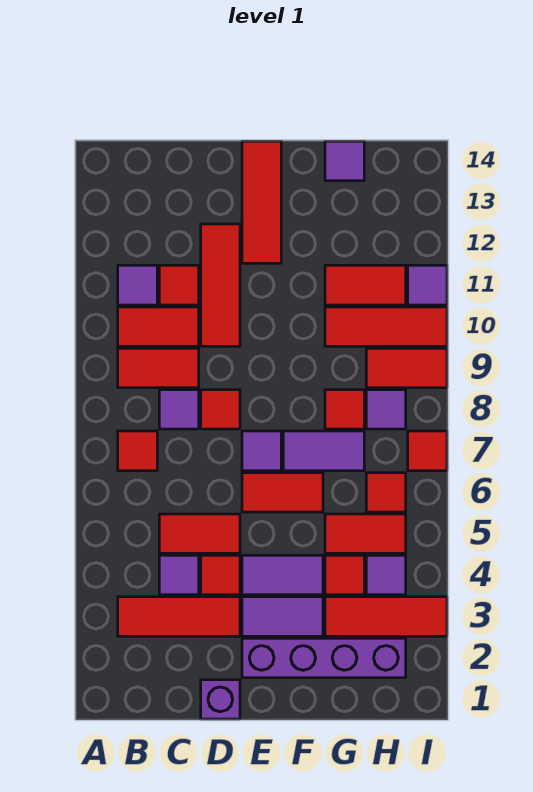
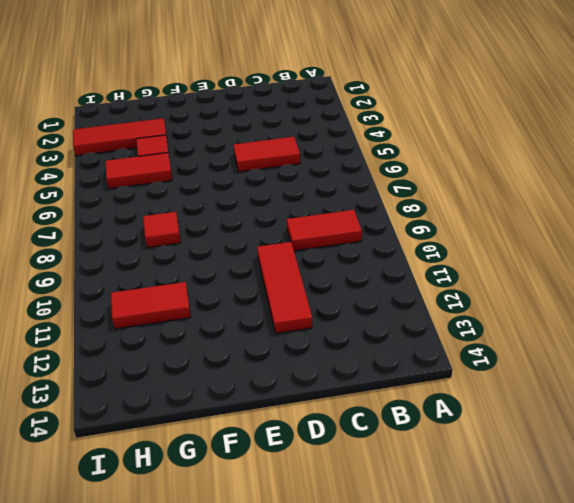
none -> red 1x3 tile [118,597,240,636]
none -> red 1x1 tile [118,431,157,471]
none -> red 1x2 tile [118,307,199,346]
none -> purple 1x1 tile [118,265,157,305]

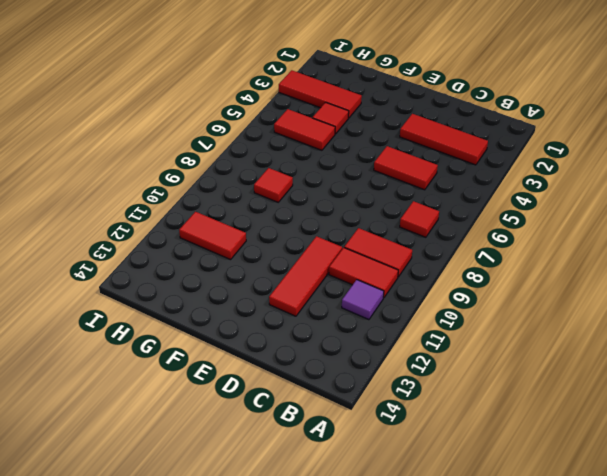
none -> purple 1x1 tile [159,555,199,595]
none -> purple 1x1 tile [159,390,199,429]
none -> red 1x1 tile [159,265,199,305]
none -> purple 1x1 brick [201,680,240,719]

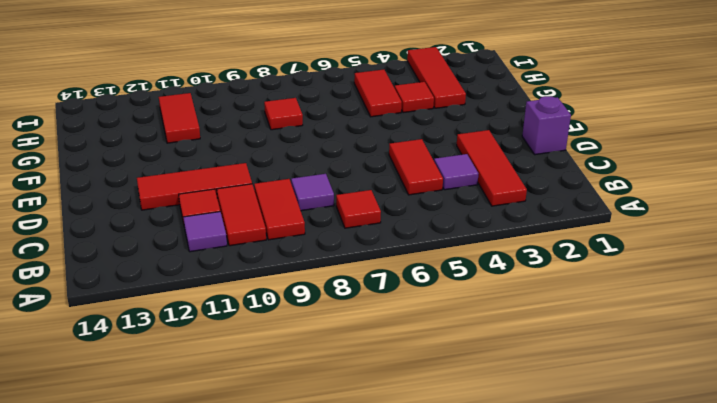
none -> red 1x1 tile [201,555,240,595]
none -> red 1x1 tile [201,390,240,429]
none -> purple 1x4 brick [242,638,406,678]
none -> purple 1x2 tile [242,597,323,636]

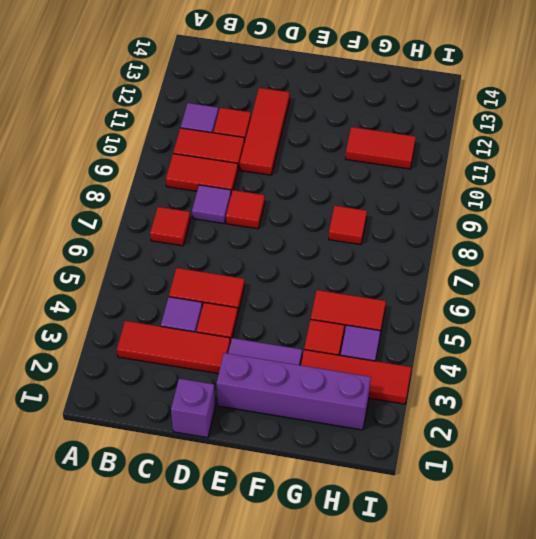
none -> purple 1x2 tile [242,555,323,595]
none -> red 1x2 tile [242,473,323,512]
none -> purple 1x1 tile [242,431,281,471]
none -> red 1x3 tile [242,141,281,263]

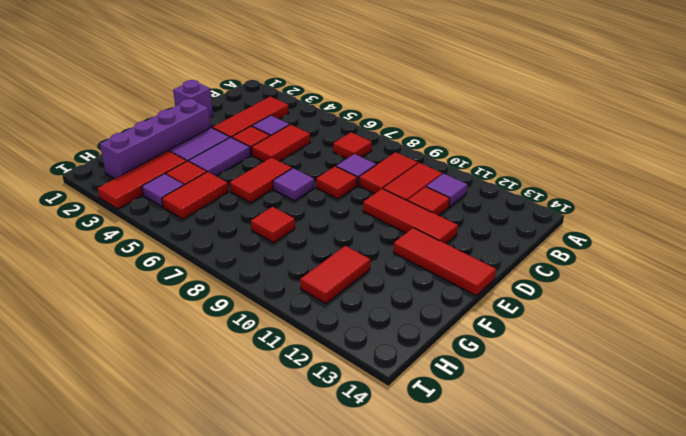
none -> purple 1x2 tile [283,431,364,471]
none -> red 1x3 tile [325,307,447,346]
none -> purple 1x1 tile [325,141,364,181]
none -> red 1x1 tile [366,473,406,512]

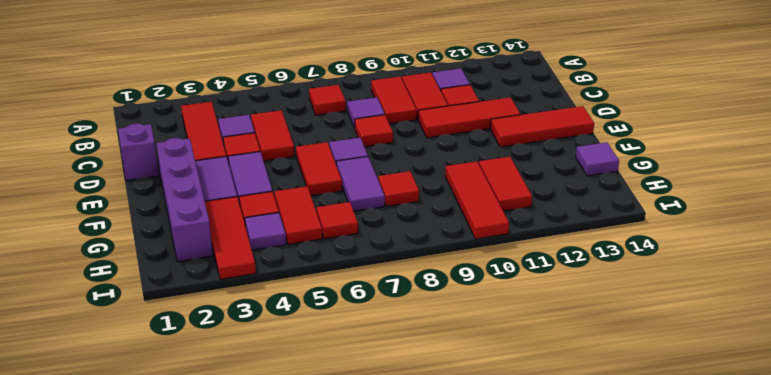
none -> purple 1x1 tile [366,390,406,429]
none -> red 1x2 tile [366,348,447,388]
none -> red 1x1 tile [408,431,447,471]
none -> purple 1x1 tile [408,265,447,305]

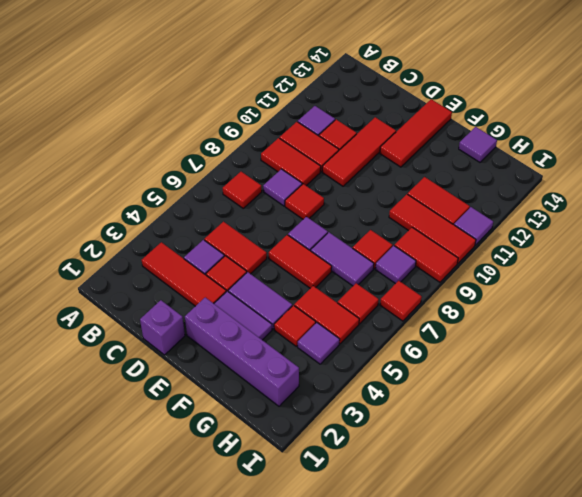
none -> red 1x3 tile [325,597,447,636]

